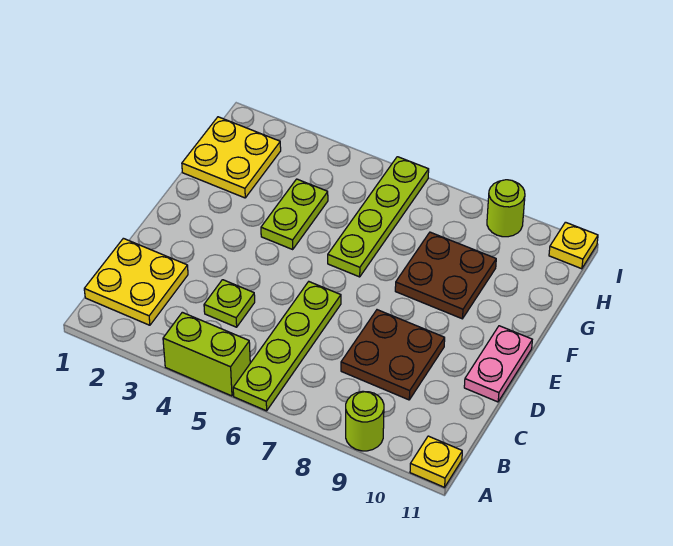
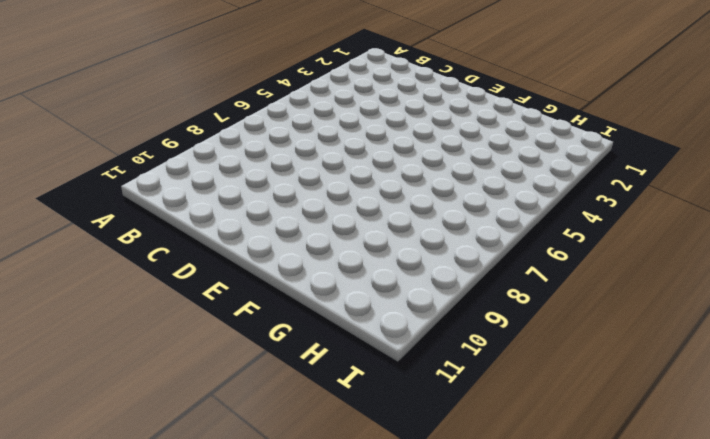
none -> lime 1x2 brick [163,312,250,396]
none -> lime 1x4 plate [233,282,341,411]
none -> lime 1x1 round brick [346,391,384,451]

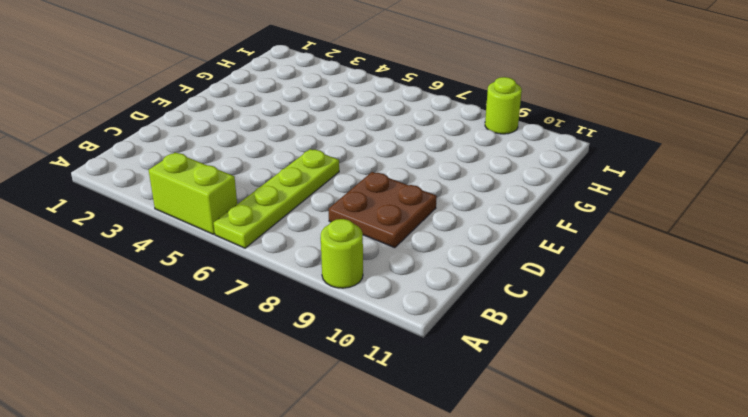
none -> yellow 1x1 plate [410,436,462,487]
none -> yellow 2x2 plate [84,238,188,325]
none -> lime 1x1 plate [204,280,255,327]

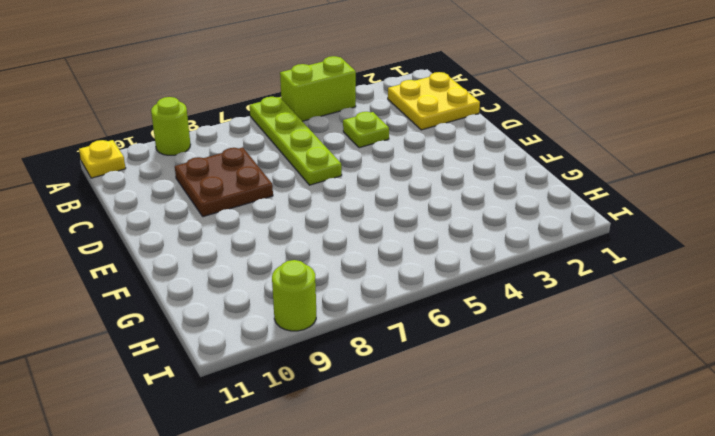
none -> pink 1x2 plate [464,326,532,402]
none -> lime 1x2 plate [261,179,328,249]
none -> lime 1x4 plate [328,157,429,277]

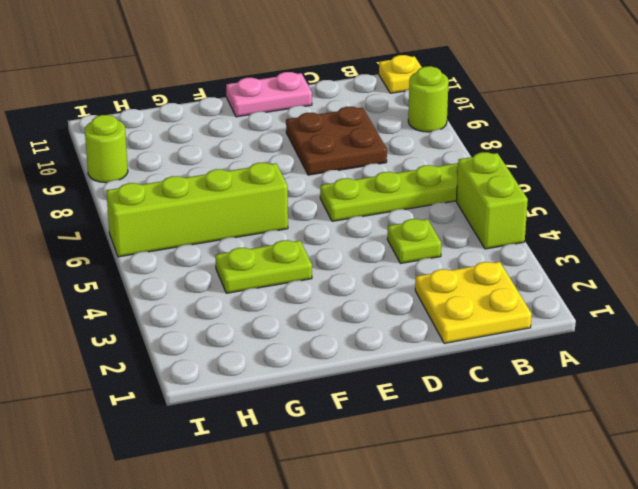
lime 1x4 brick [106,163,288,257] -> lime 1x4 plate [328,157,429,277]
none -> brown 2x2 plate [395,232,496,319]
none -> yellow 2x2 plate [182,117,281,198]
none -> yellow 1x1 plate [549,222,598,269]

